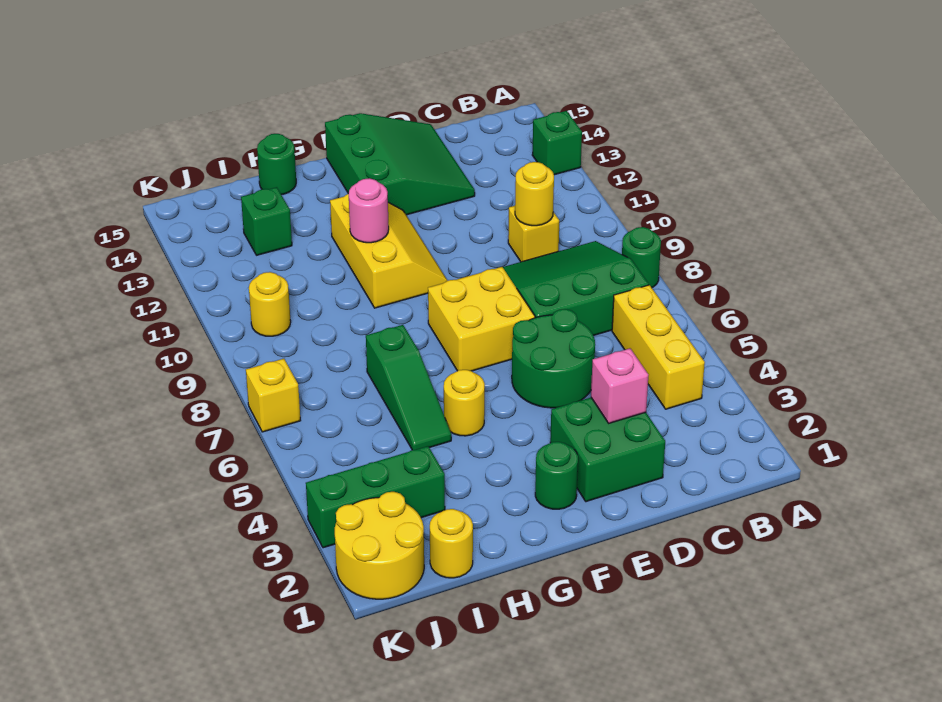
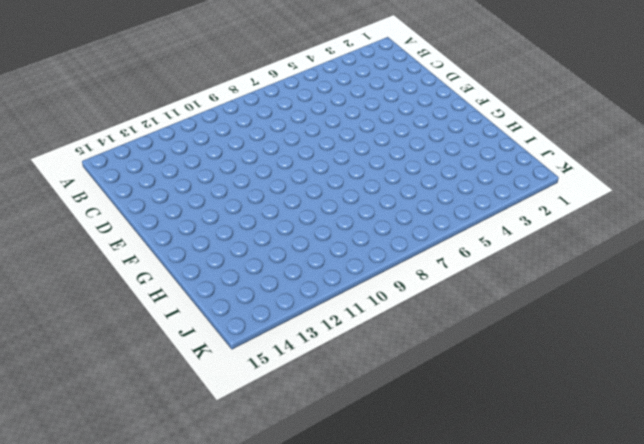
none -> green 1x1 round brick [622,227,661,288]
none -> green 1x1 brick [532,111,582,175]
none -> yellow 1x3 brick [612,285,705,409]

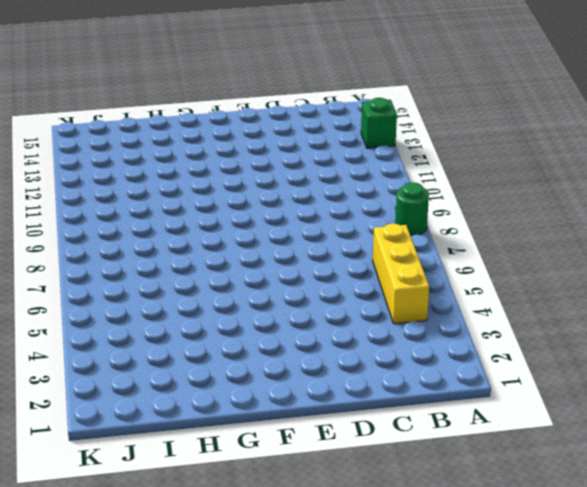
none -> green 3x3 slope [503,241,649,336]
none -> yellow 1x1 brick [508,206,559,262]
none -> green 2x2 brick [550,398,665,502]

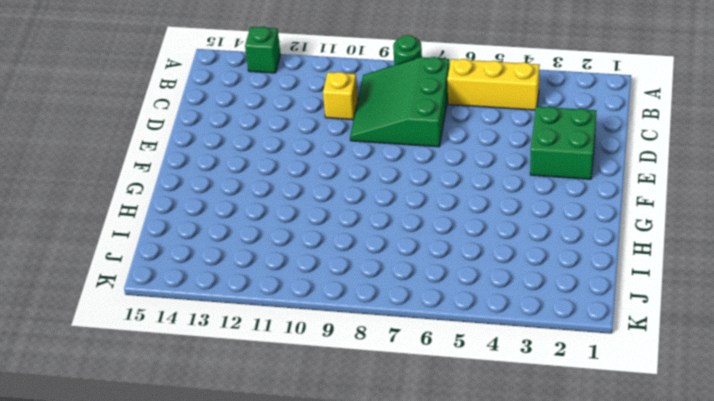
none -> green 2x2 round brick [512,309,595,408]
none -> green 3x3 slope [325,113,475,215]
none -> yellow 2x2 brick [428,267,535,371]

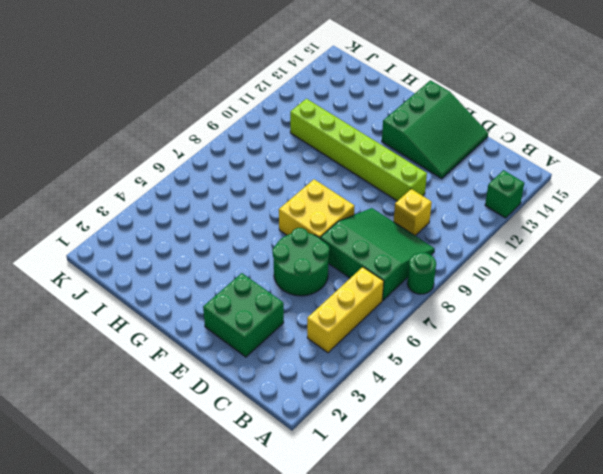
lime 1x6 brick [290,99,427,201] -> yellow 2x3 slope [330,194,448,308]
none -> green 1x1 round brick [535,442,578,509]
none -> yellow 1x1 round brick [444,370,485,436]
none -> green 1x3 slope [366,325,451,450]

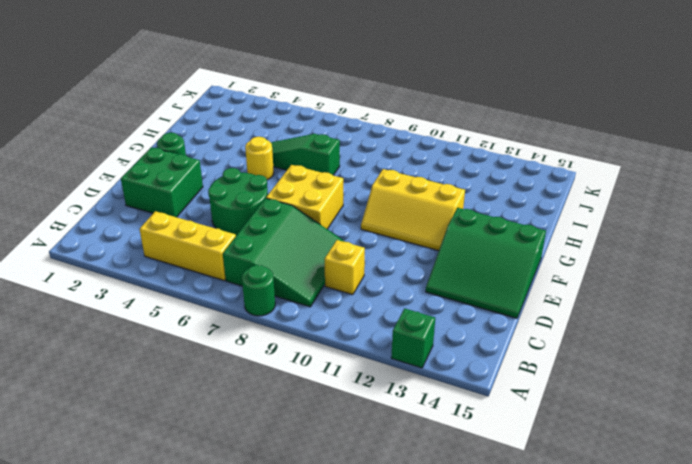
none -> green 1x1 round brick [257,134,296,195]
none -> yellow 1x1 round brick [430,509,473,578]
none -> green 1x3 brick [306,446,445,548]

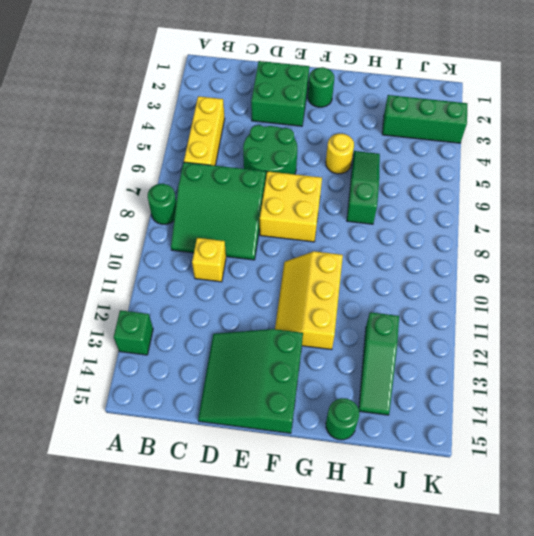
green 1x3 slope [359,312,399,415] -> green 1x1 brick [241,187,292,255]
none -> yellow 1x1 round brick [430,509,473,578]
none -> yellow 2x2 round brick [335,492,424,599]
none -> yellow 1x1 round brick [249,272,291,336]

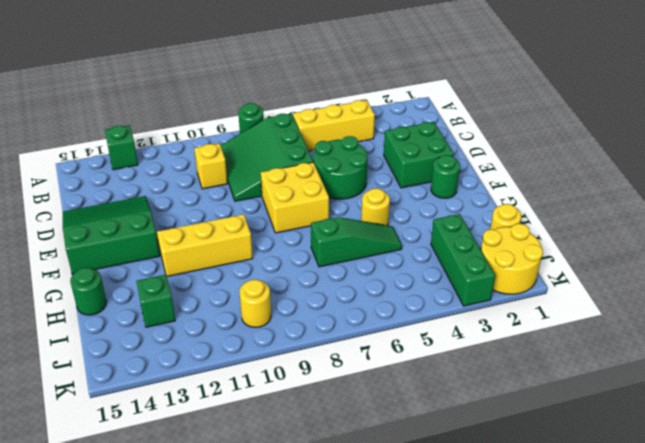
none -> yellow 1x1 brick [246,359,301,432]
none -> yellow 1x1 round brick [515,162,554,226]
none -> pink 1x1 brick [591,348,648,423]

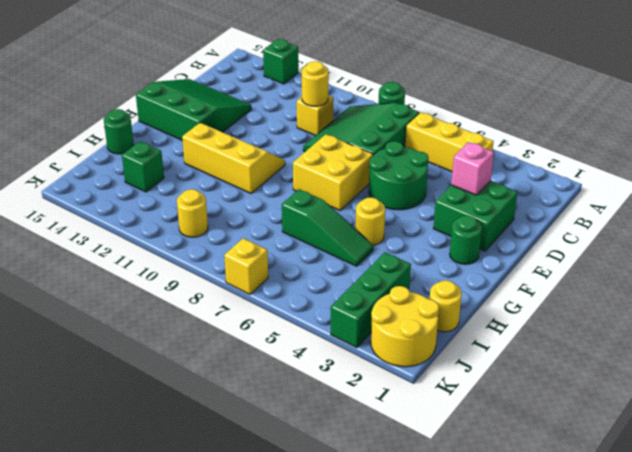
none -> pink 1x1 round brick [349,178,389,243]

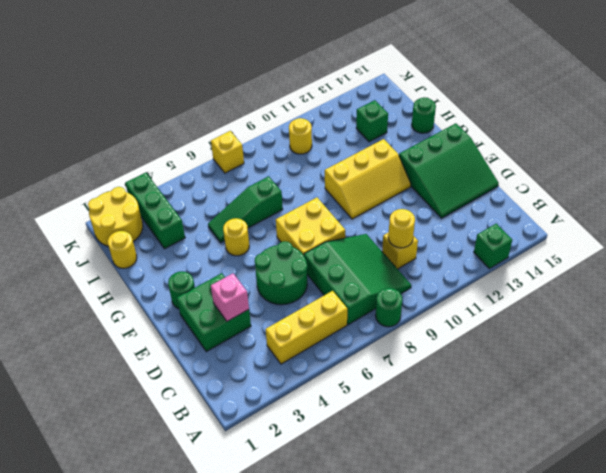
none -> pink 1x1 round brick [349,178,389,243]

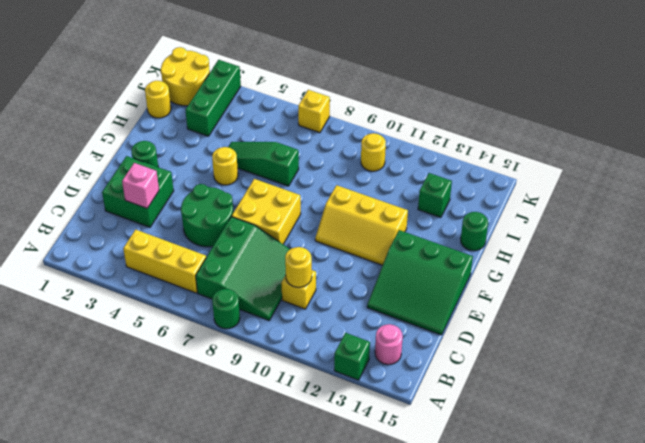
pink 1x1 round brick [375,324,403,365] -> pink 1x1 round brick moved to [349,178,389,243]

